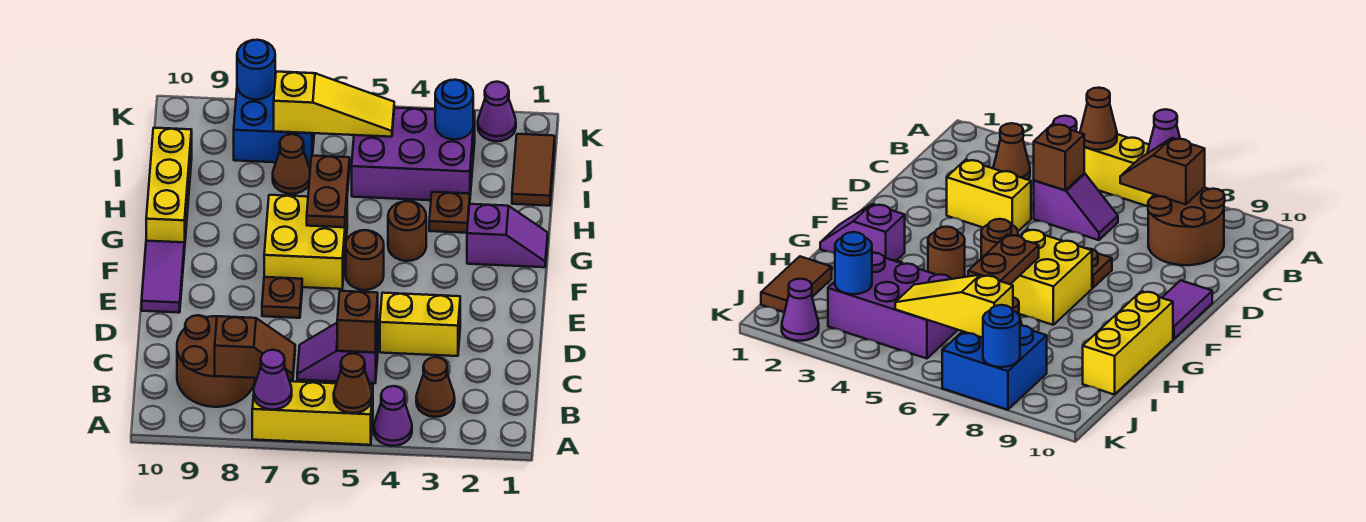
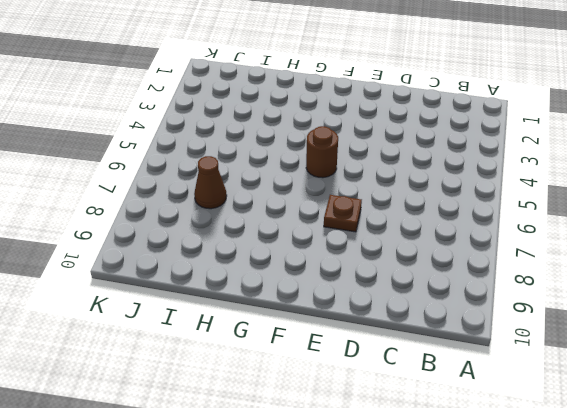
none -> purple 1x1 cone [374,386,412,446]
none -> yellow 1x3 brick [252,380,373,445]
none -> brown 1x1 cone [416,357,455,417]

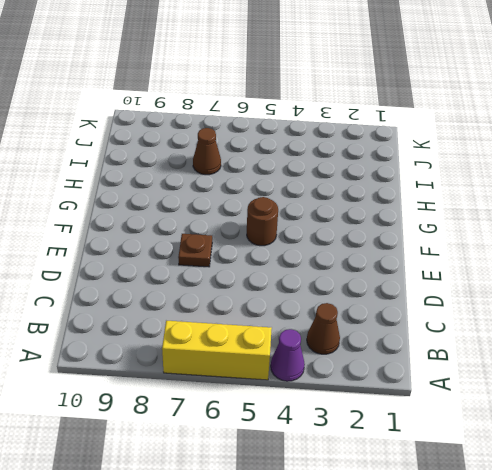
none -> brown 2x2 round brick [177,315,255,407]
none -> purple 1x2 slope [297,323,378,383]
none -> yellow 1x2 brick [380,293,460,356]

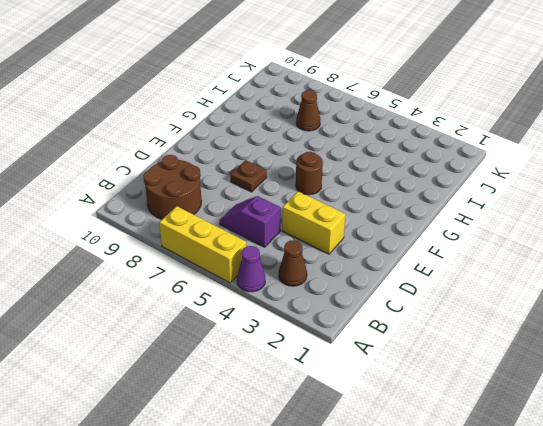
none -> purple 1x2 tile [142,241,184,313]
none -> yellow 2x2 brick [264,195,347,289]
none -> purple 1x2 slope [467,204,548,267]

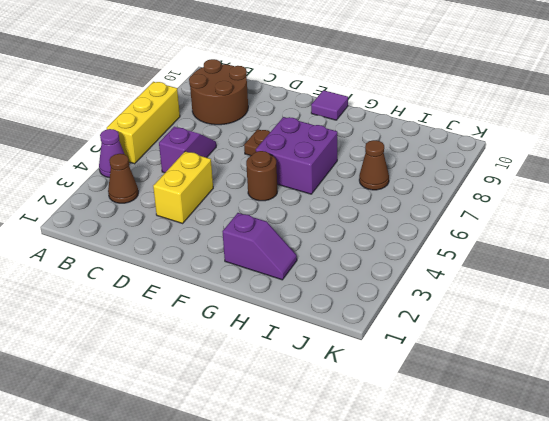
purple 2x2 brick [256,117,337,194] -> yellow 2x2 brick [264,195,347,289]
purple 1x1 tile [311,90,348,120] -> purple 1x2 tile [142,241,184,313]
purple 1x2 slope [222,213,297,280] -> purple 1x2 slope turned to [467,204,548,267]
none -> brown 1x1 round brick [388,201,426,261]
none -> yellow 1x3 brick [146,128,192,251]
none -> brown 1x1 plate [429,192,470,233]

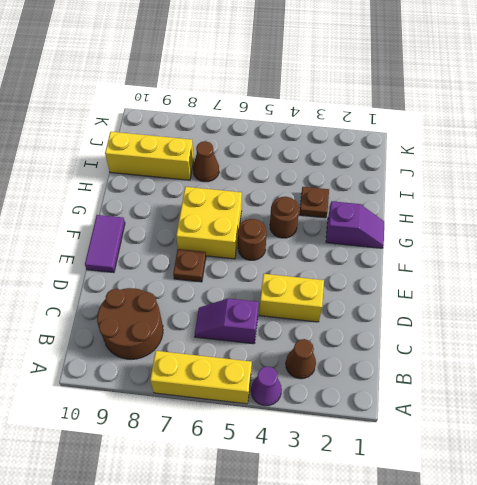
yellow 1x3 brick [105,132,194,180] -> yellow 1x3 brick turned to [146,128,192,251]
none -> brown 1x2 tile [512,134,555,206]
none -> purple 2x3 brick [352,108,475,200]
none -> blue 2x2 brick [234,71,314,164]

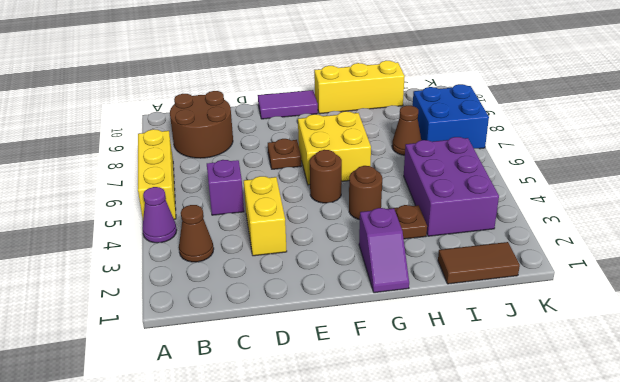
none -> purple 1x1 cone [478,82,516,141]
none -> brown 1x1 cone [334,353,372,413]
none -> purple 1x1 cone [254,350,292,410]

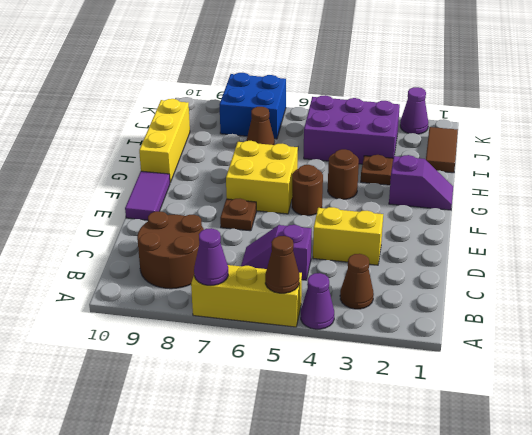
none -> brown 1x2 slope [215,316,295,380]
none -> brown 1x1 brick [337,291,378,352]
none -> brown 1x2 plate [307,156,350,227]

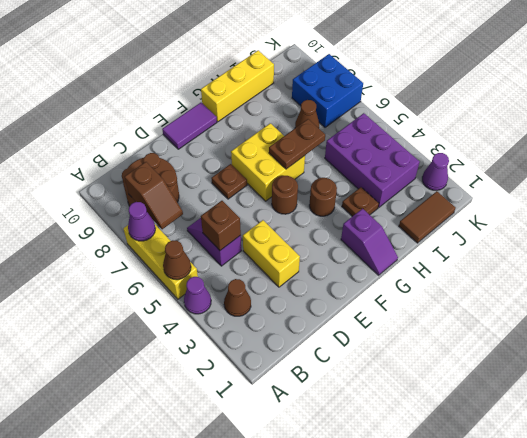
none -> blue 1x1 round brick [435,80,473,140]
none -> yellow 1x3 slope [274,72,394,137]
none -> blue 1x1 round brick [237,40,275,100]

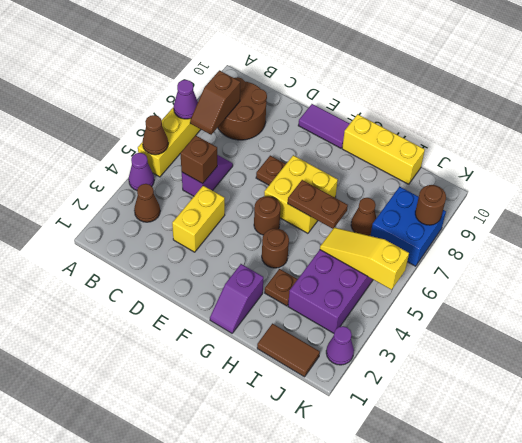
yellow 1x3 slope [320,227,409,290] -> yellow 1x3 slope turned to [274,72,394,137]
brown 1x1 round brick [415,185,446,225] -> blue 1x1 round brick [237,40,275,100]
none -> blue 1x1 round brick [435,80,473,140]

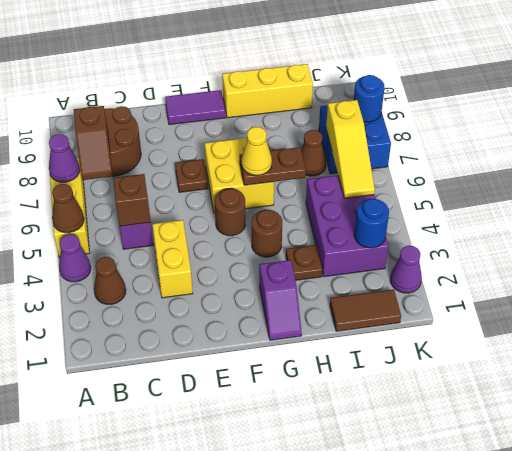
yellow 1x1 cone [242,127,272,175] -> none

